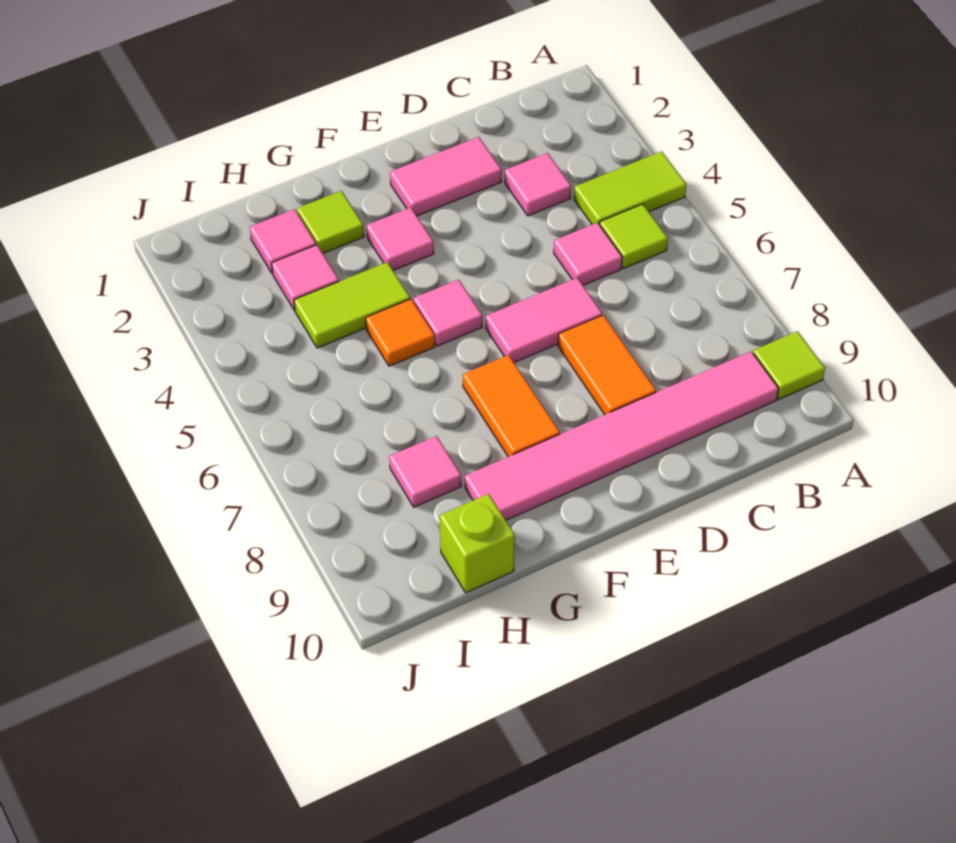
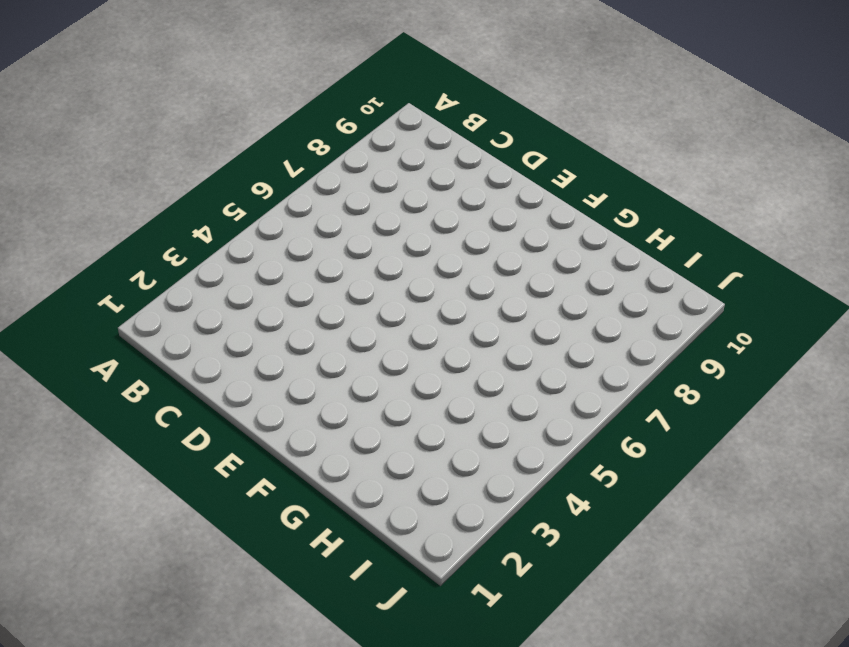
none -> lime 1x2 tile [574,151,686,225]
none -> lime 1x1 tile [753,331,825,399]
none -> lime 1x1 tile [600,204,668,268]

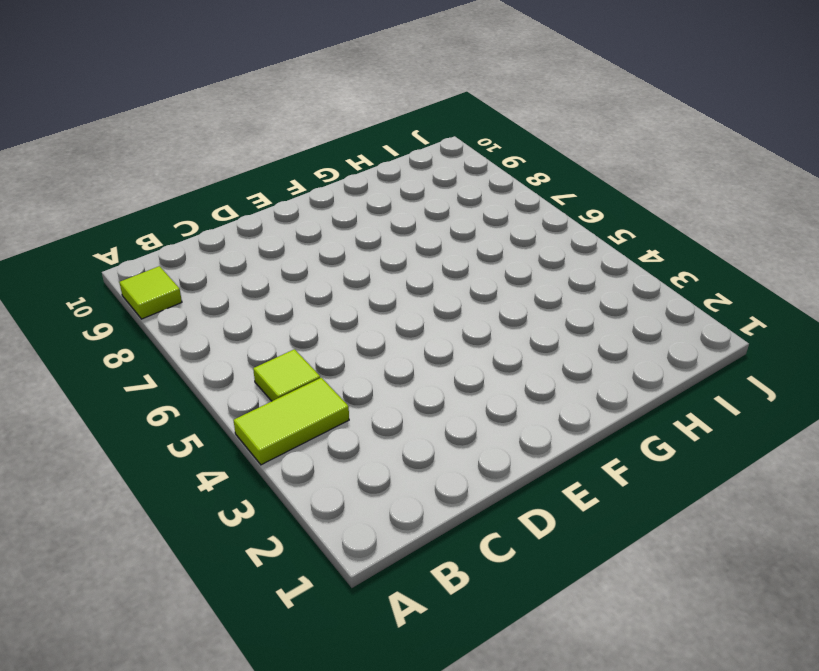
none -> pink 1x6 tile [465,351,779,520]
none -> pink 1x1 tile [505,153,571,216]
none -> pink 1x1 tile [554,223,622,285]

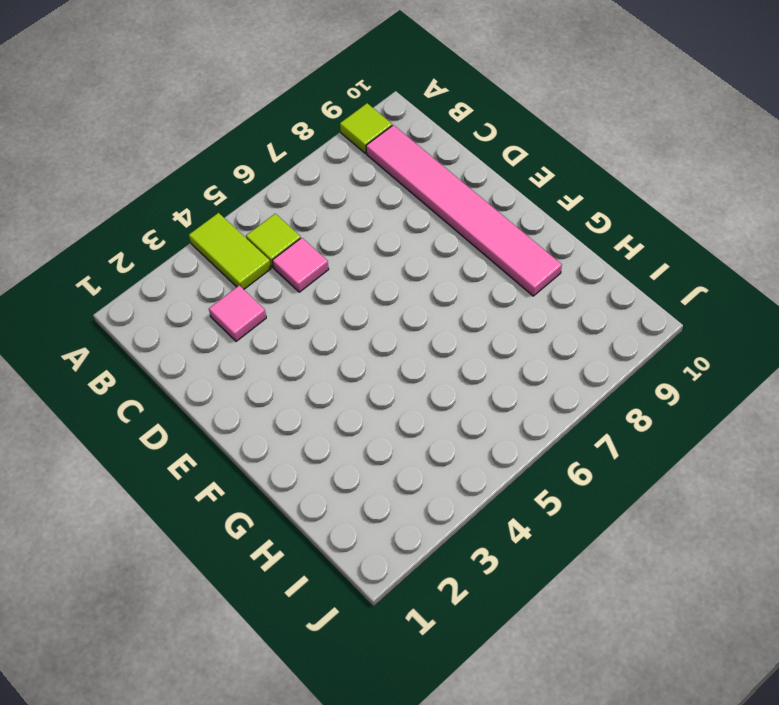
none -> pink 1x2 tile [390,137,502,216]
none -> pink 1x2 tile [486,278,602,362]
none -> orange 1x2 tile [558,315,656,415]

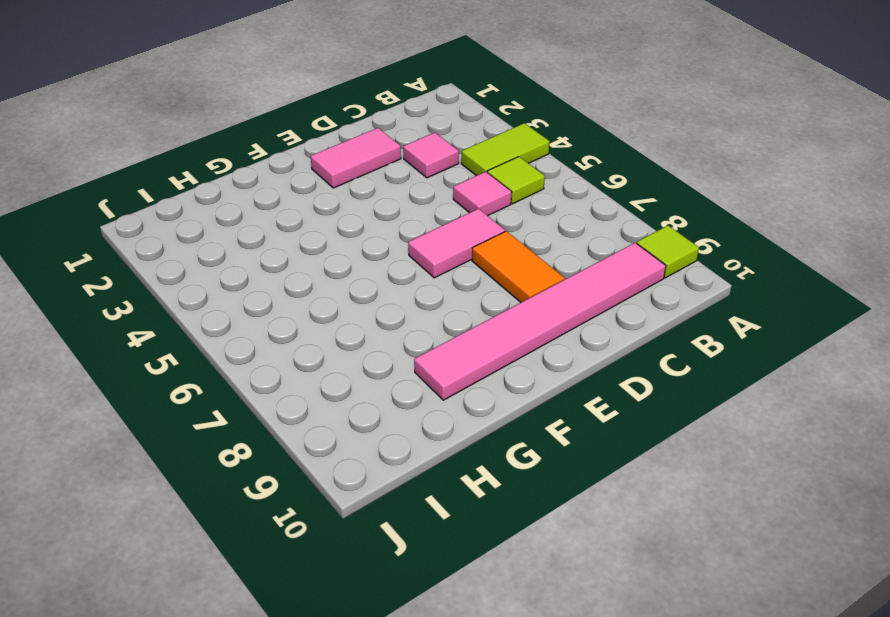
none -> pink 1x1 tile [367,208,434,270]
none -> pink 1x1 tile [414,280,482,346]
none -> orange 1x2 tile [463,355,560,457]

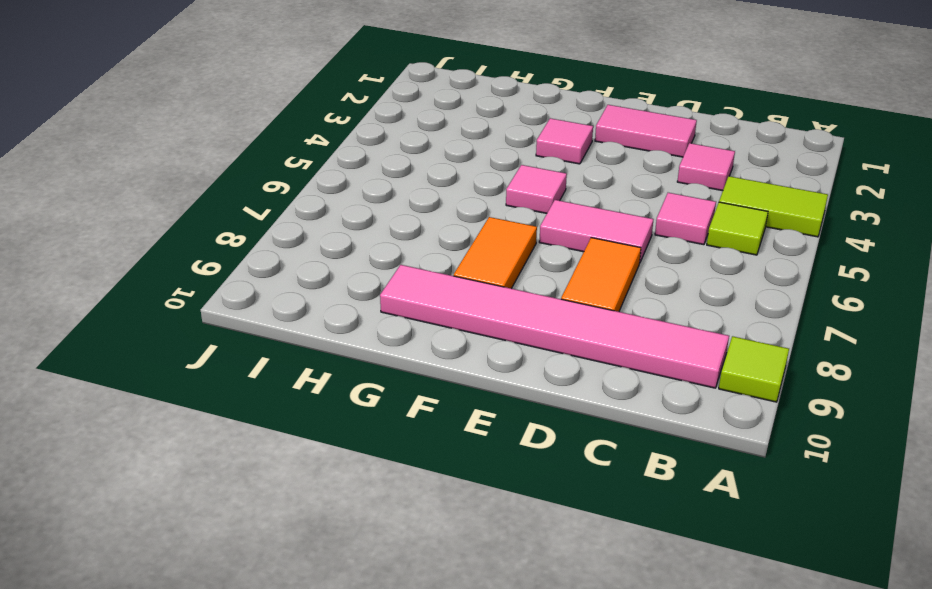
none -> lime 1x1 tile [297,191,364,253]
none -> lime 1x2 tile [294,262,410,348]
none -> orange 1x1 tile [366,299,435,366]

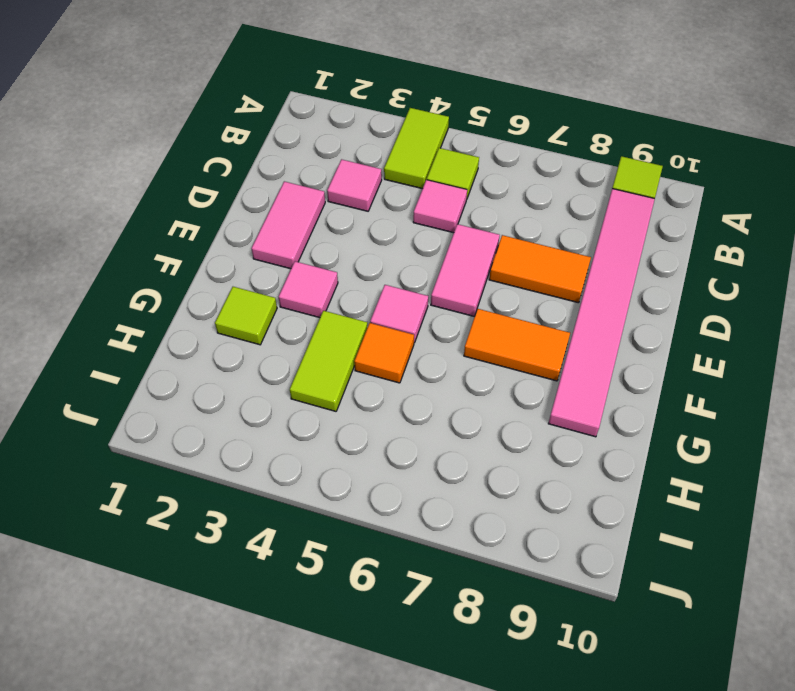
none -> pink 1x1 tile [250,209,316,274]
none -> pink 1x1 tile [272,245,339,310]
none -> pink 1x1 tile [389,436,461,507]

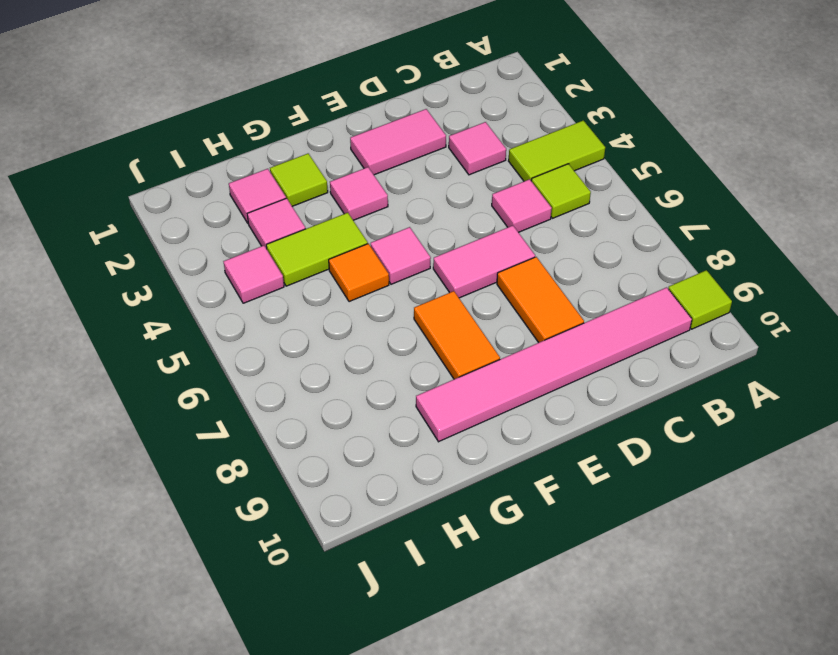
pink 1x1 tile [223,246,284,303] -> pink 1x1 tile moved to [389,436,461,507]
none -> lime 1x1 brick [440,494,515,593]

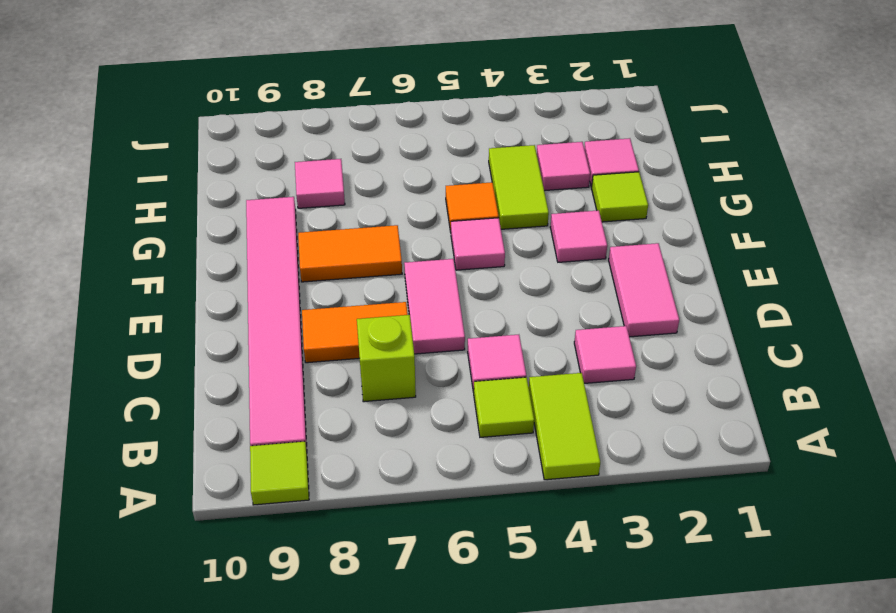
lime 1x1 brick [357,315,416,402] -> lime 1x1 brick moved to [440,494,515,593]

